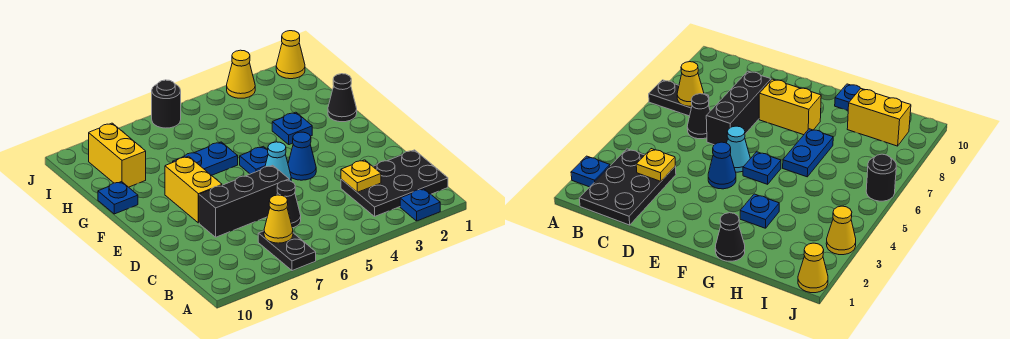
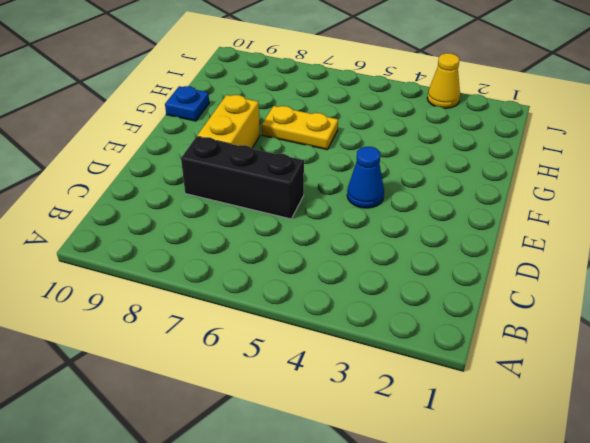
yellow 1x2 plate [262,106,338,150] -> blue 1x2 plate [173,142,238,175]
none -> blue 1x1 plate [400,189,440,221]
none -> black 1x2 plate [258,231,316,271]
none -> black 2x3 plate [341,150,448,216]

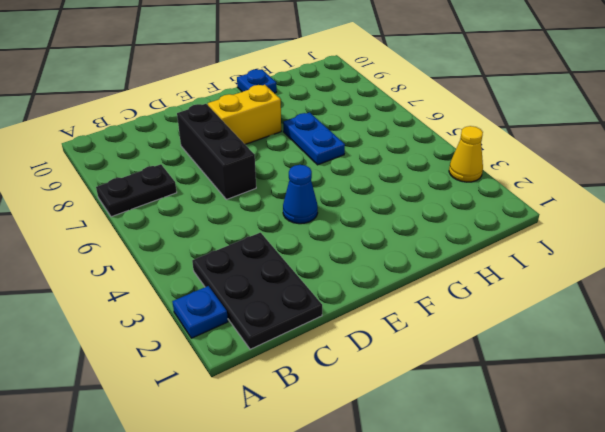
none -> black 1x1 cone [277,181,301,228]
none -> cyan 1x1 cone [265,142,291,181]
none -> blue 1x1 plate [240,146,268,174]

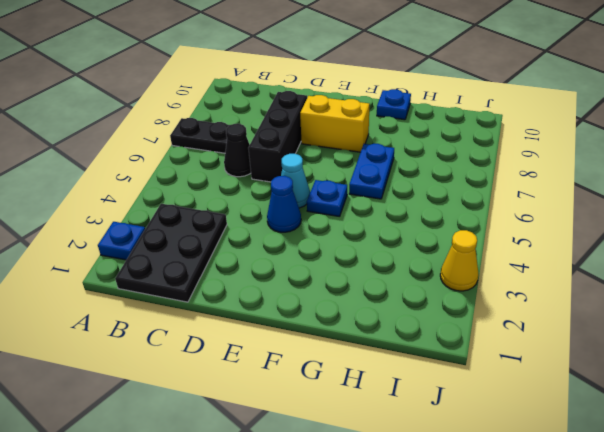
none -> black 1x1 cone [328,74,357,122]
none -> blue 1x1 plate [272,112,312,145]
none -> yellow 1x2 brick [89,123,146,187]

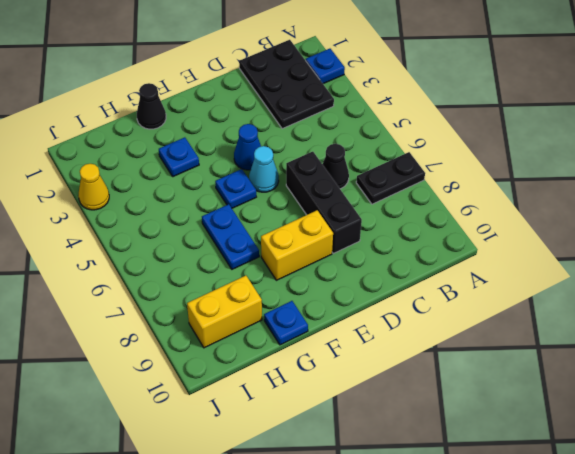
none -> yellow 1x1 cone [276,31,305,79]
none -> black 1x1 round brick [152,80,181,128]
none -> yellow 1x1 cone [264,195,293,243]

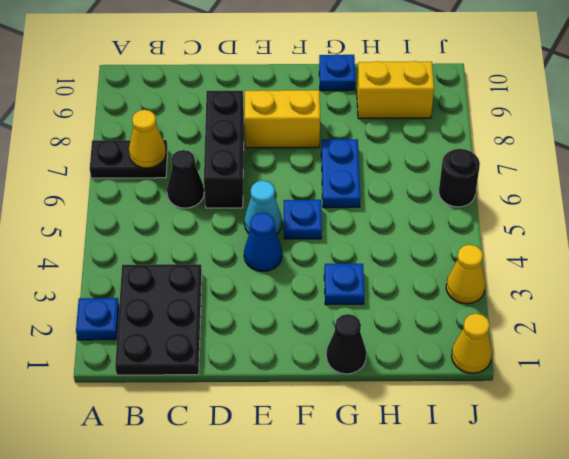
none -> yellow 1x1 plate [341,160,381,192]

